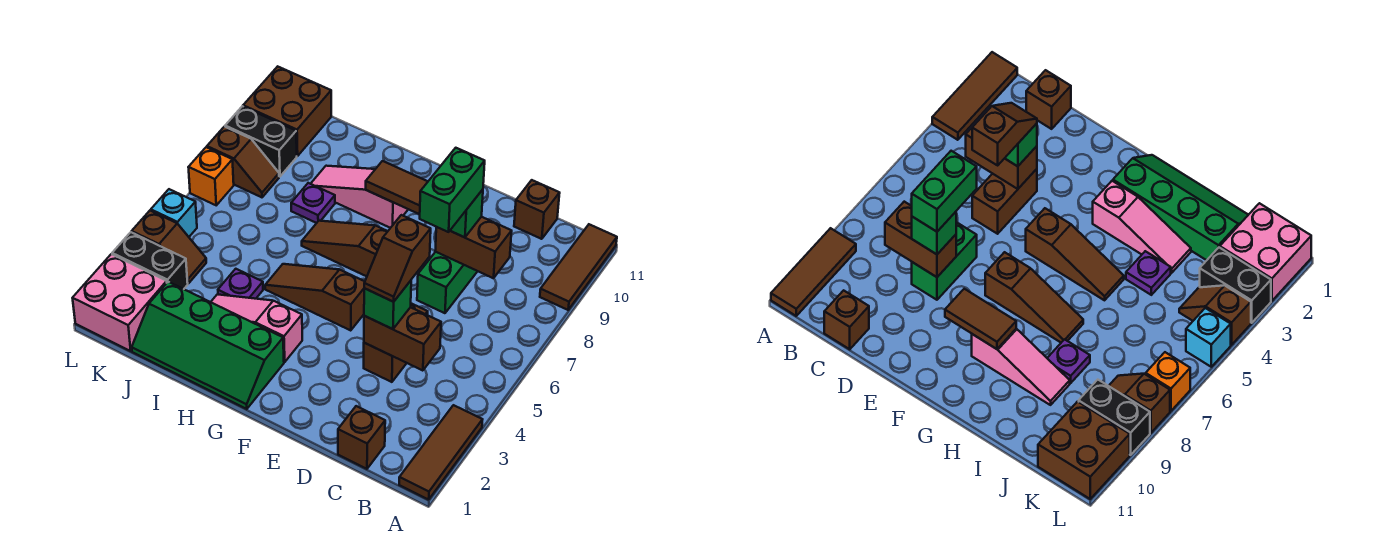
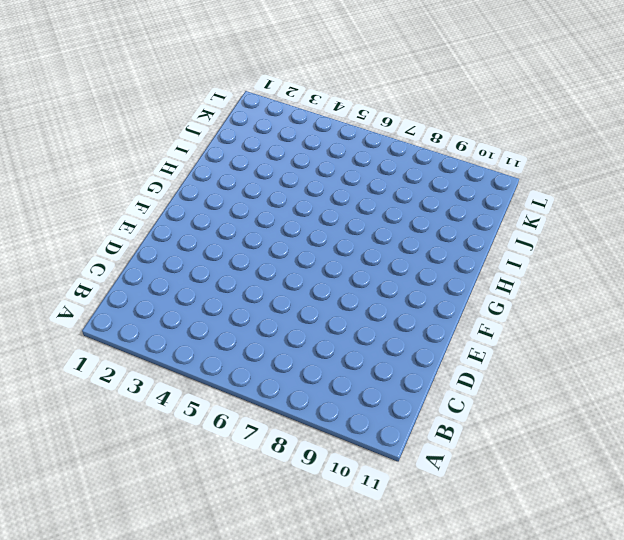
none -> brown 1x3 tile [399,405,483,500]
none -> brown 1x3 tile [540,224,617,310]
none -> brown 1x1 brick [338,406,385,469]

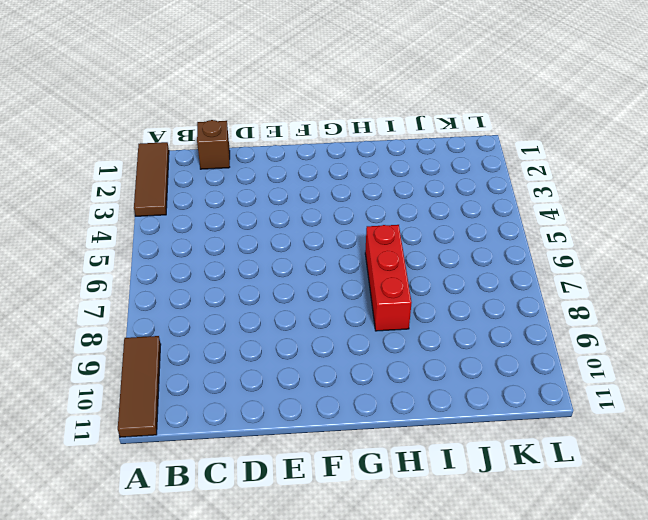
red 1x3 brick [365,225,412,331] -> brown 1x3 slope [302,221,388,276]
none -> brown 1x1 brick [514,180,560,239]
none -> brown 1x2 brick [364,303,428,382]
none -> green 1x2 brick [417,252,477,313]

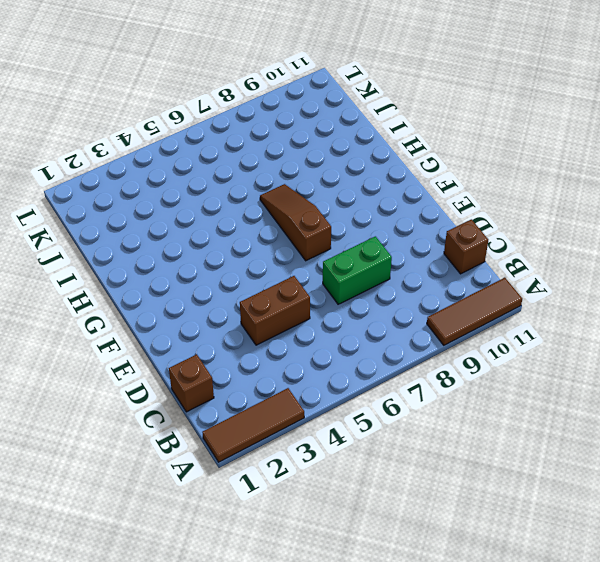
none -> brown 1x3 slope [265,264,365,330]
none -> green 2x4 slope [132,282,284,409]
none -> pink 1x3 slope [211,294,302,362]

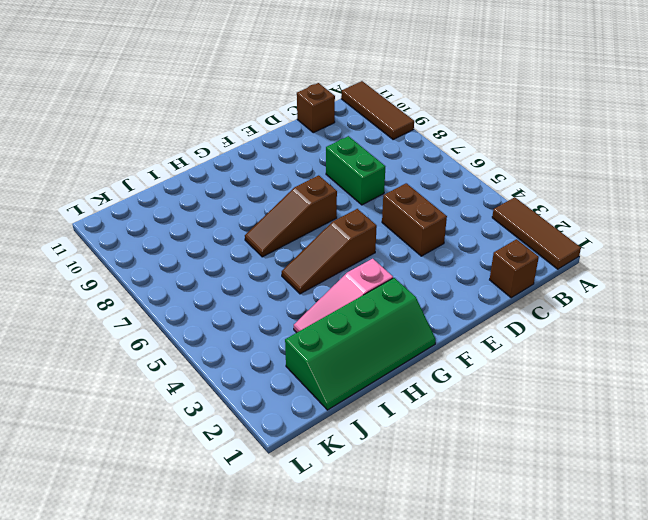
none -> pink 1x3 slope [311,166,408,228]
none -> purple 1x1 plate [218,269,263,299]
none -> purple 1x1 plate [291,183,335,223]

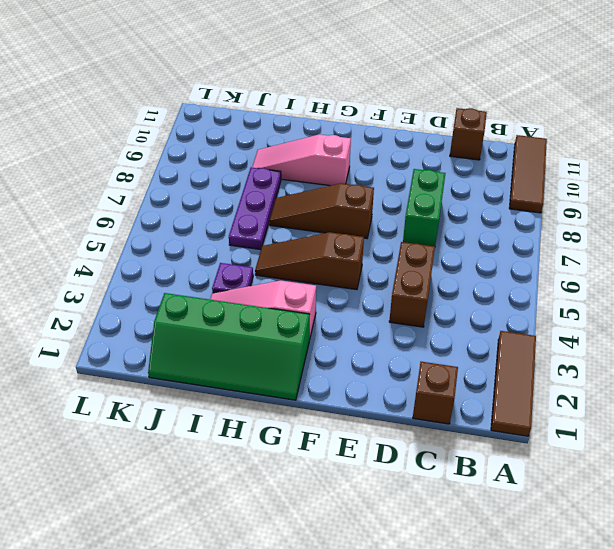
purple 1x3 plate [229,167,281,250] -> purple 1x1 plate [291,183,335,223]
none -> pink 2x2 brick [73,254,167,351]
none -> black 1x2 brick [112,232,188,289]
none -> brown 1x2 slope [132,211,206,284]

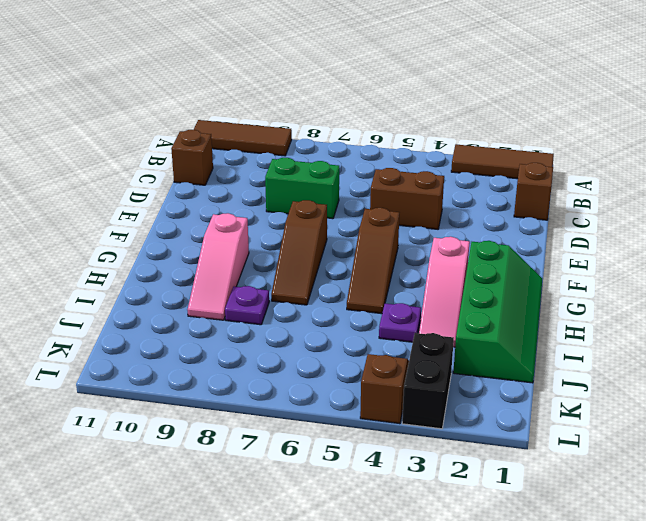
none -> pink 2x2 brick [73,254,167,351]
none -> brown 1x2 slope [207,127,279,197]
none -> black 1x2 brick [225,106,297,177]

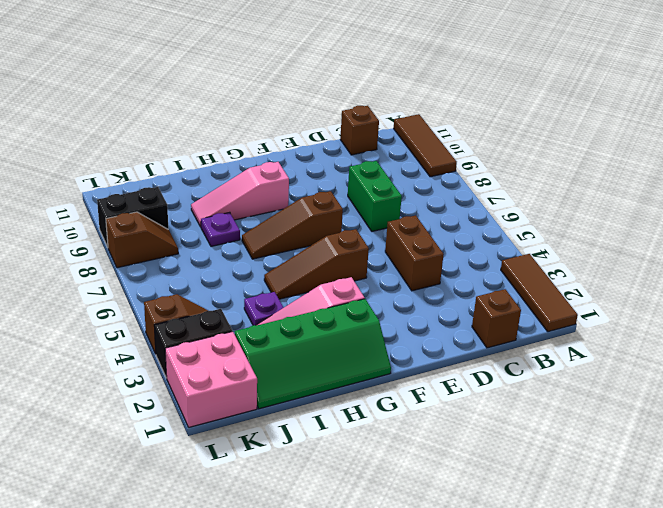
none -> brown 2x2 brick [243,66,331,156]
none -> cyan 1x1 brick [151,189,197,237]
none -> orange 1x1 brick [188,147,234,205]

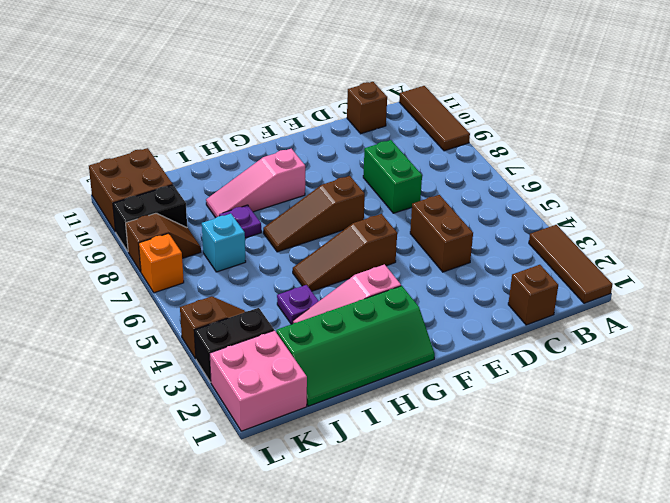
cyan 1x1 brick [202,214,246,272] -> cyan 1x1 brick moved to [151,189,197,237]
none -> brown 1x2 brick [364,307,441,371]
none -> brown 1x2 brick [435,217,512,278]
none -> brown 1x2 tile [366,161,428,214]

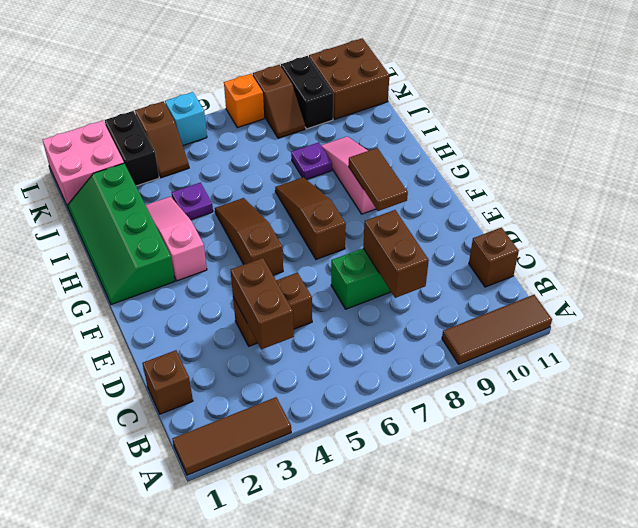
none -> green 1x1 brick [364,281,411,329]
none -> green 1x1 brick [450,190,483,237]
none -> brown 1x2 slope [364,215,431,302]

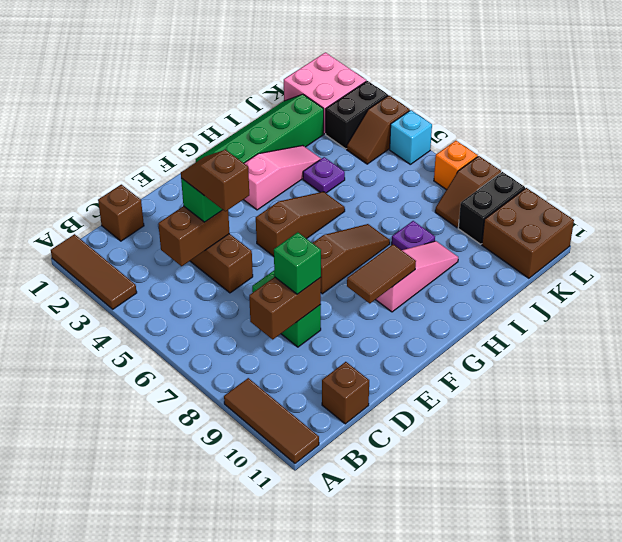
none -> green 1x2 brick [419,148,485,232]

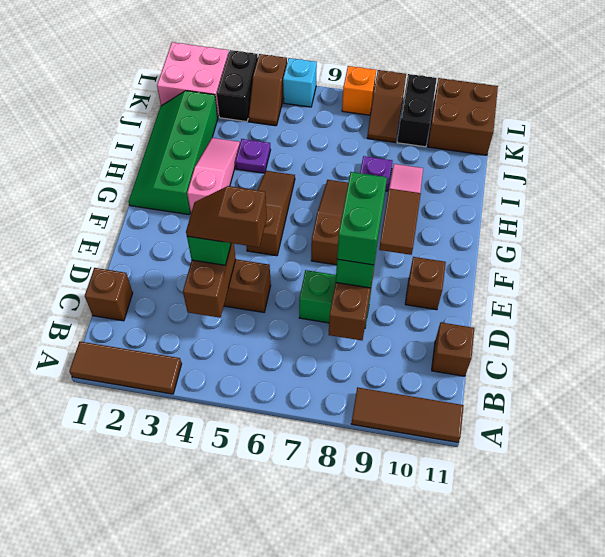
green 1x2 brick [337,172,387,265] -> green 1x2 brick turned to [419,148,485,232]
brown 1x1 brick [405,257,446,310] -> none

